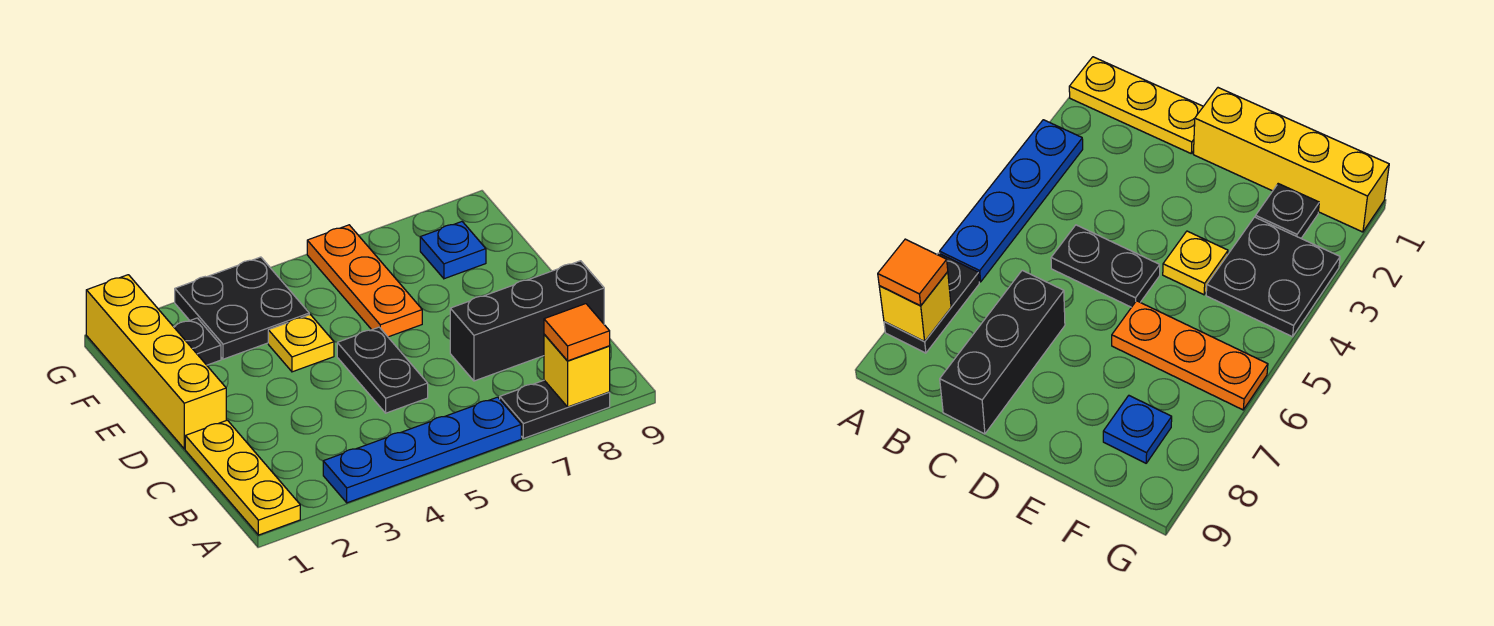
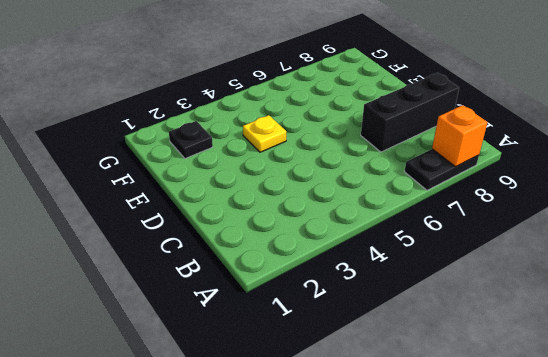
orange 1x1 brick [432,105,487,167] -> yellow 1x1 brick [544,334,610,407]
none -> yellow 1x3 plate [185,420,300,535]
none -> blue 1x4 plate [323,397,521,503]
none -> black 1x2 plate [337,327,428,413]

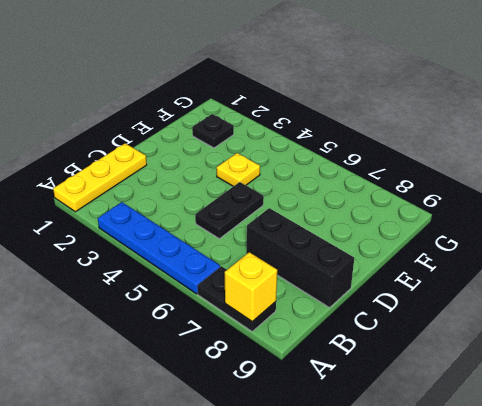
none -> yellow 1x4 brick [86,275,226,449]
none -> orange 1x3 plate [307,225,422,337]
none -> black 2x2 plate [175,257,309,359]

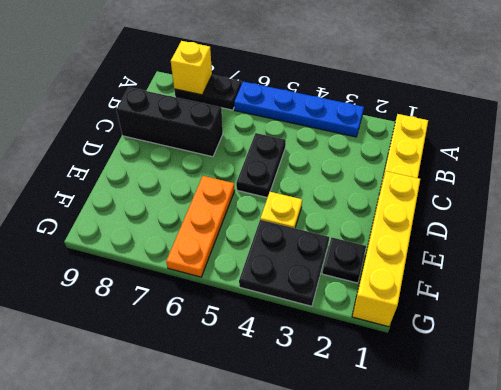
none -> blue 1x1 plate [420,222,486,279]
none -> orange 1x1 tile [544,304,610,361]

